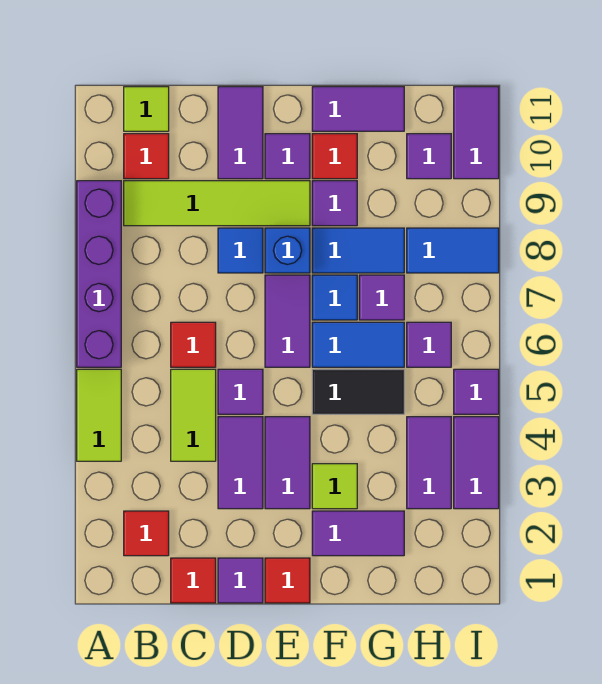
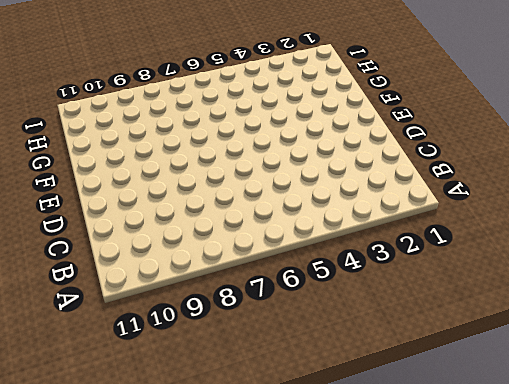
none -> lime 1x2 tile [77,369,121,461]
none -> purple 1x4 brick [77,181,121,367]
none -> red 1x1 tile [124,511,169,556]
none -> lime 1x4 tile [124,181,310,226]

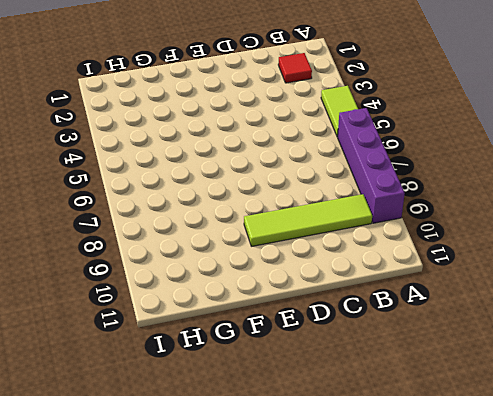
none -> red 1x1 tile [124,134,169,179]
none -> lime 1x1 tile [124,87,169,131]
none -> red 1x1 tile [171,558,216,603]
none -> lime 1x2 tile [171,369,216,461]

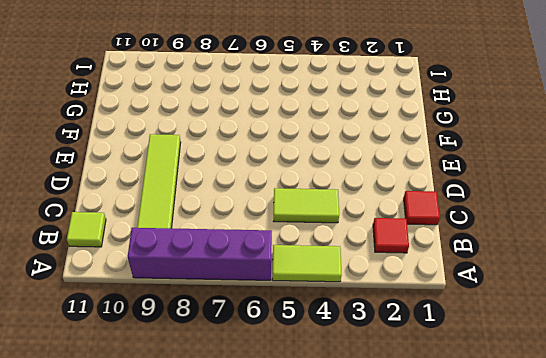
none -> red 1x1 tile [124,134,169,179]
none -> red 1x1 tile [171,322,216,367]
none -> purple 1x1 tile [218,558,263,603]
none -> purple 1x2 tile [218,417,263,509]

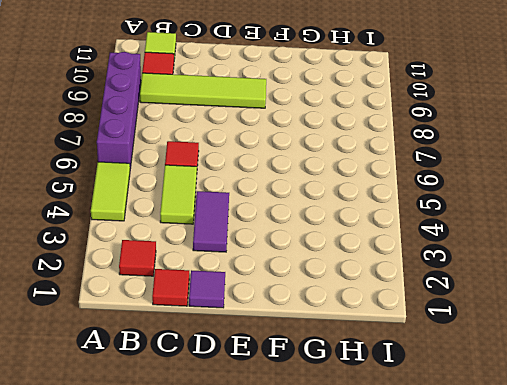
none -> purple 1x1 tile [218,369,263,414]
none -> blue 1x1 tile [218,228,263,273]
none -> purple 1x2 tile [218,87,263,179]
none -> red 1x1 tile [265,558,310,603]

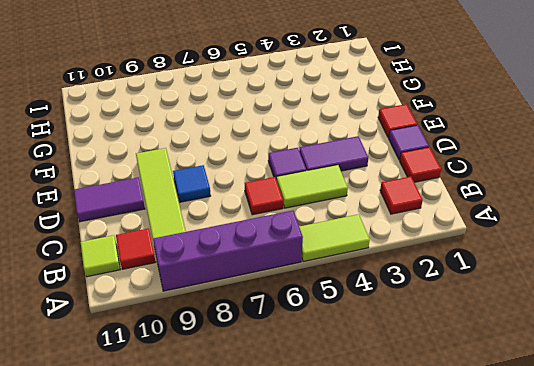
none -> purple 1x2 tile [265,417,310,509]
none -> purple 1x2 tile [265,275,310,367]
none -> blue 1x1 brick [265,228,310,273]
none -> purple 1x1 tile [265,134,310,179]

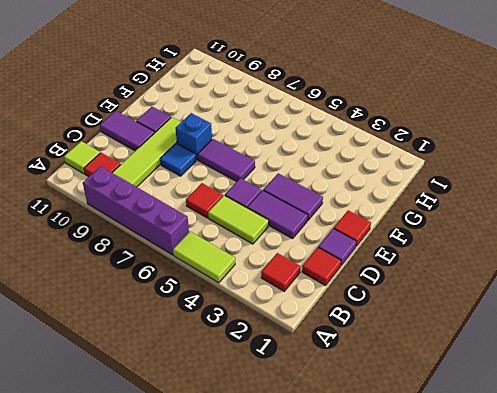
none -> purple 1x2 tile [312,511,404,556]
none -> lime 1x1 tile [312,464,357,509]
none -> black 1x2 tile [312,369,404,414]
none -> blue 1x2 tile [312,322,404,367]

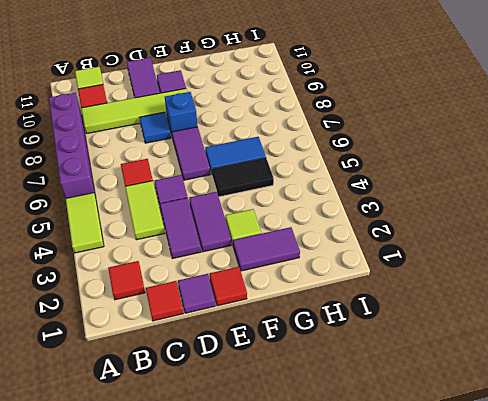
none -> blue 1x1 tile [312,275,357,320]
none -> blue 1x2 tile [312,228,404,273]
none -> purple 1x1 tile [312,181,357,226]
none -> red 1x1 tile [312,134,357,179]

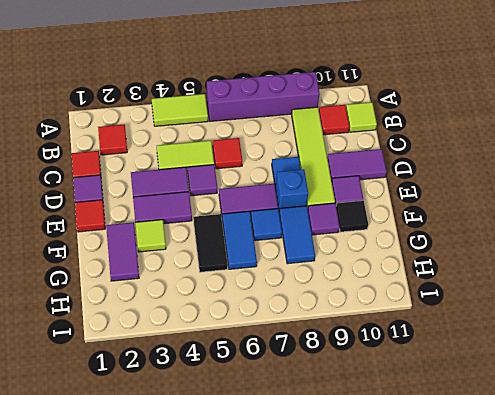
black 1x1 tile [336,200,368,232] -> red 1x1 tile [312,134,357,179]
none -> purple 1x2 tile [312,87,404,131]
none -> purple 1x1 tile [359,275,404,320]
none -> purple 1x2 tile [407,417,451,509]
none -> purple 1x1 tile [407,322,451,367]

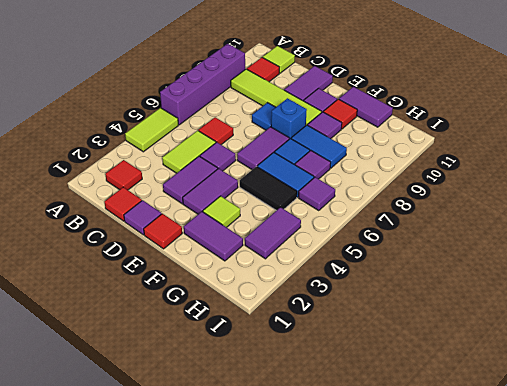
none -> blue 1x2 tile [407,228,499,273]
none -> purple 1x1 tile [407,134,451,179]
none -> purple 1x2 tile [454,417,499,509]
none -> purple 1x1 tile [454,369,499,414]

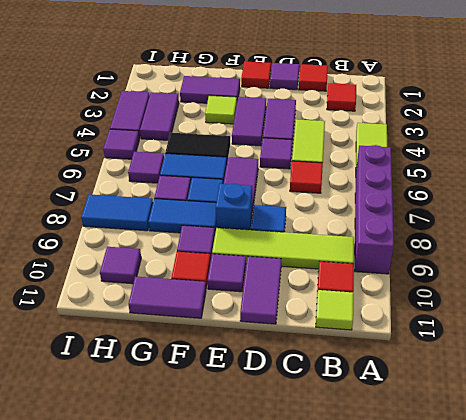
none -> purple 1x2 tile [454,87,499,179]

